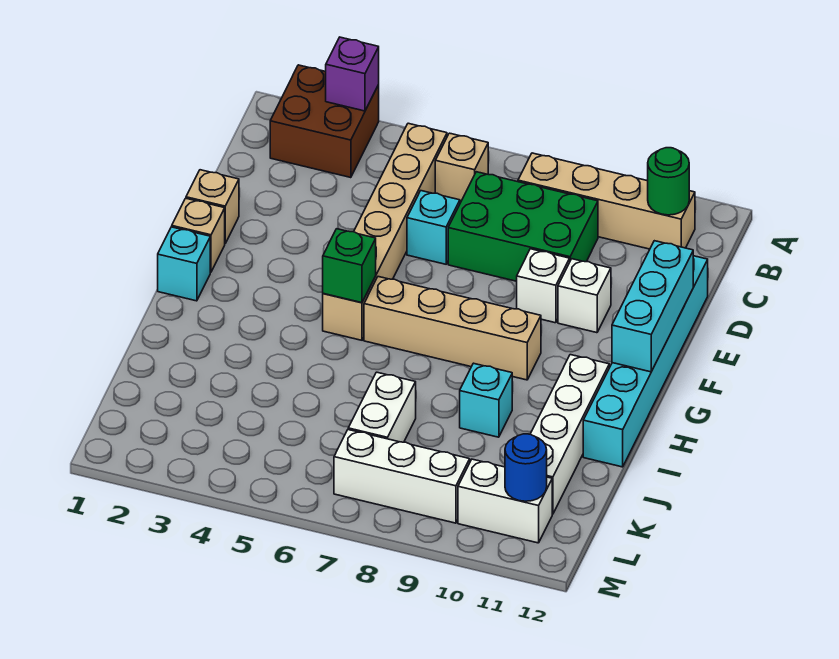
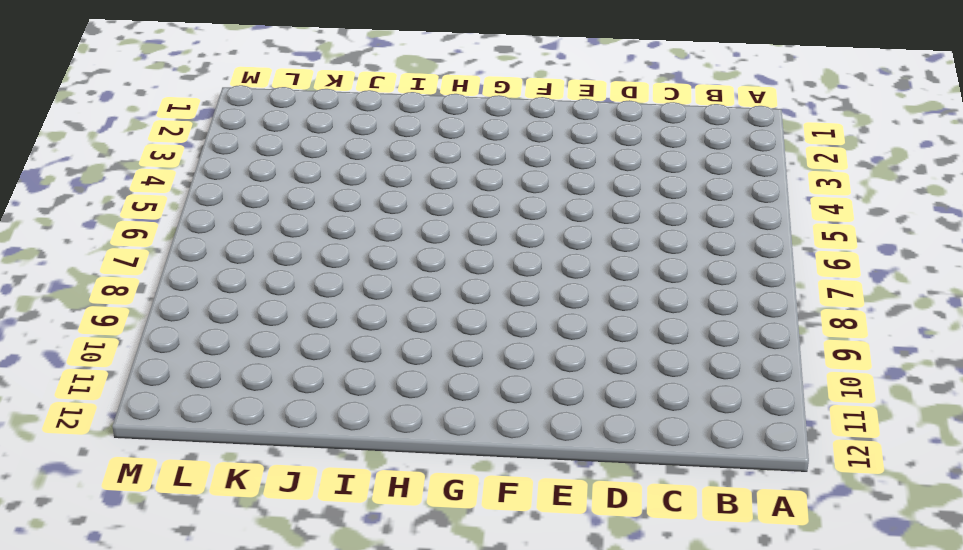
none -> brown 2x2 brick [270,65,379,178]
none -> tan 1x6 brick [323,123,447,340]
none -> tan 1x1 brick [435,133,488,203]

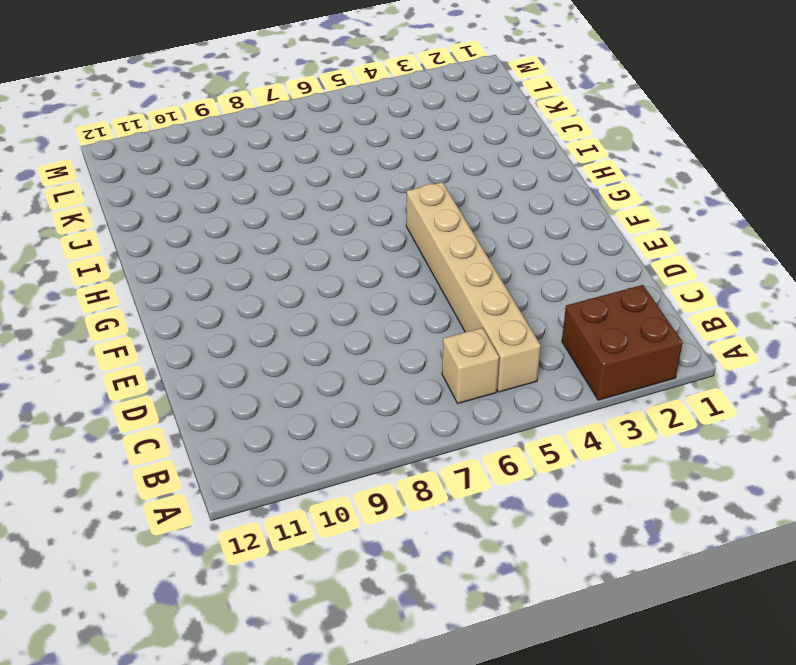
none -> tan 1x4 brick [518,153,695,249]
none -> green 2x3 brick [448,172,598,281]
none -> cyan 1x1 brick [407,191,460,264]

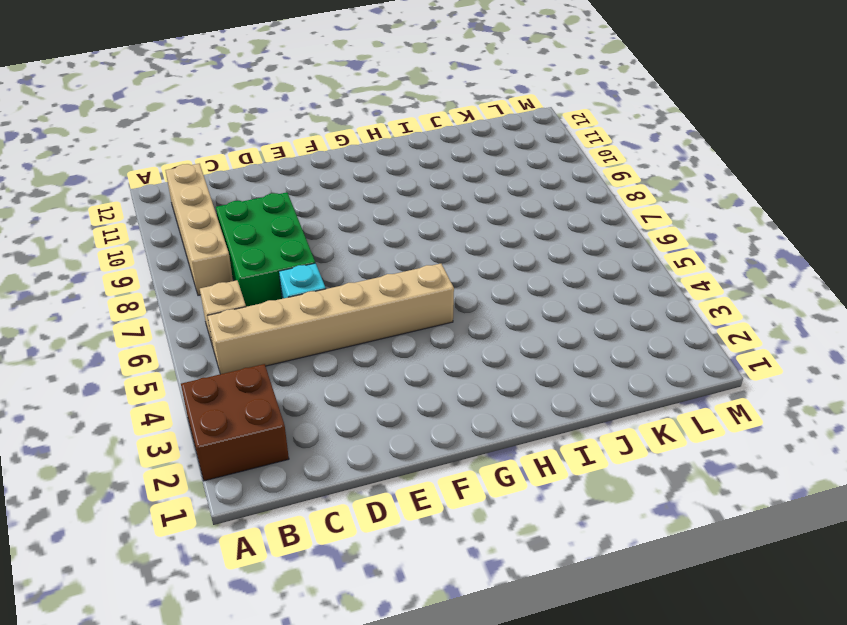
none -> cyan 1x6 brick [583,256,708,467]
none -> tan 1x1 brick [186,170,239,243]
none -> white 1x1 brick [517,249,570,323]

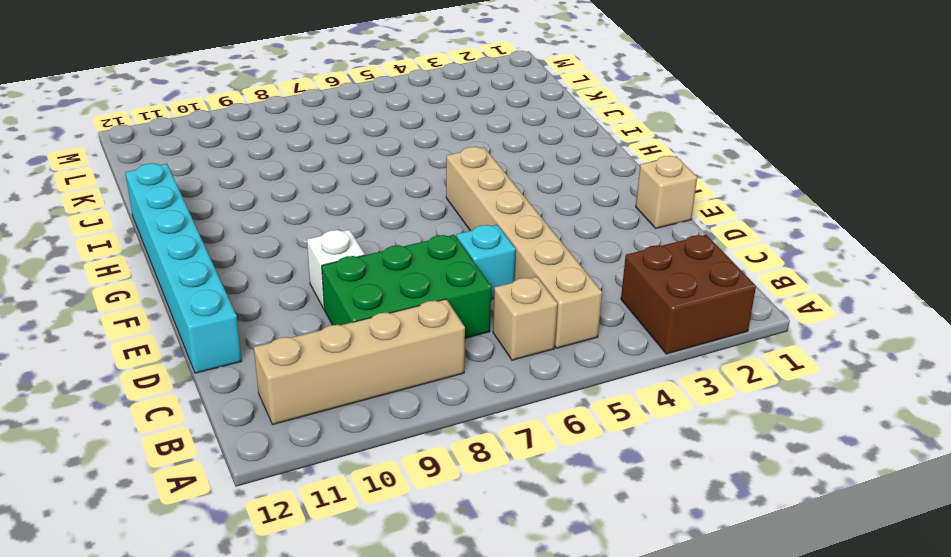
none -> white 1x1 brick [558,259,611,333]
none -> tan 1x1 brick [172,198,225,272]
none -> cyan 1x1 brick [158,227,210,301]

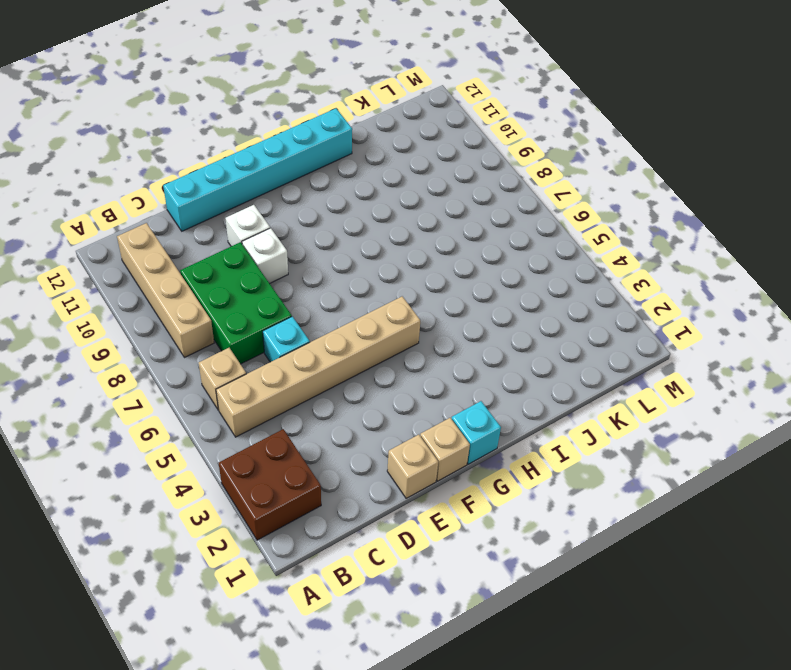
none -> tan 1x4 brick [364,277,541,380]
none -> white 1x4 brick [531,355,609,514]
none -> cyan 1x1 brick [460,363,512,437]

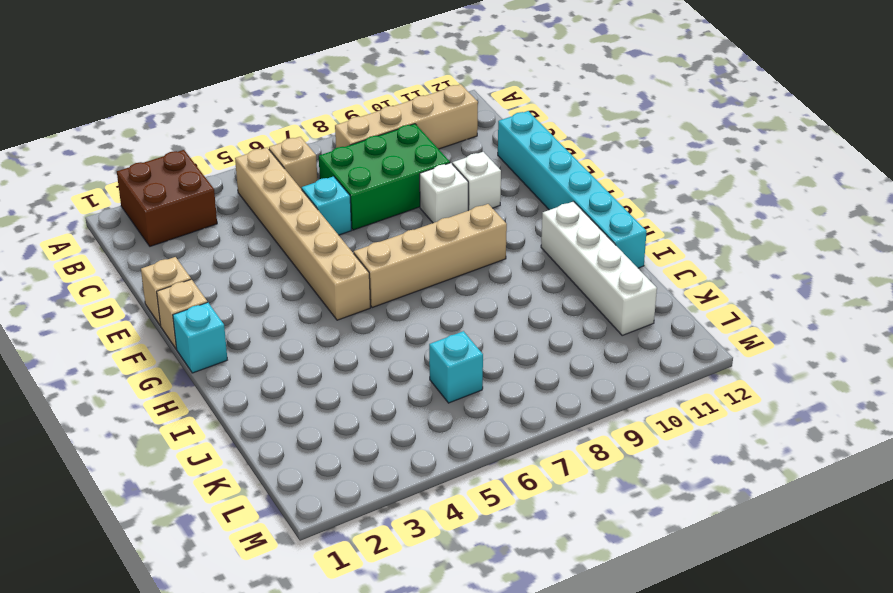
cyan 1x1 brick [429,331,483,403] -> cyan 1x1 brick moved to [460,363,512,437]
none -> white 1x2 brick [348,372,416,442]
none -> white 1x3 brick [334,430,470,523]
none -> white 1x2 brick [458,459,552,543]

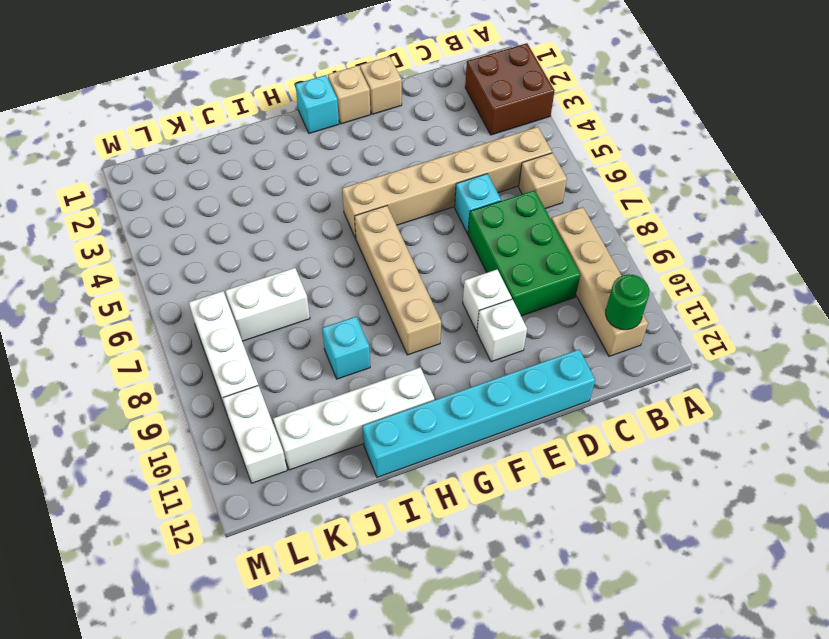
none -> purple 1x1 brick [326,37,379,111]
none -> cyan 1x3 brick [612,241,693,372]
none -> green 1x1 brick [323,229,376,303]

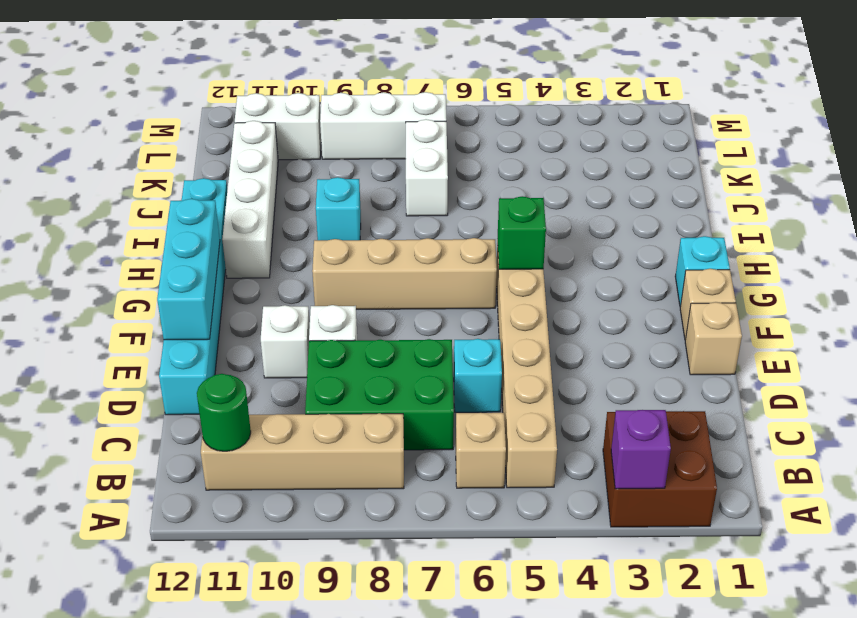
none -> blue 1x1 round brick [505,434,547,501]

